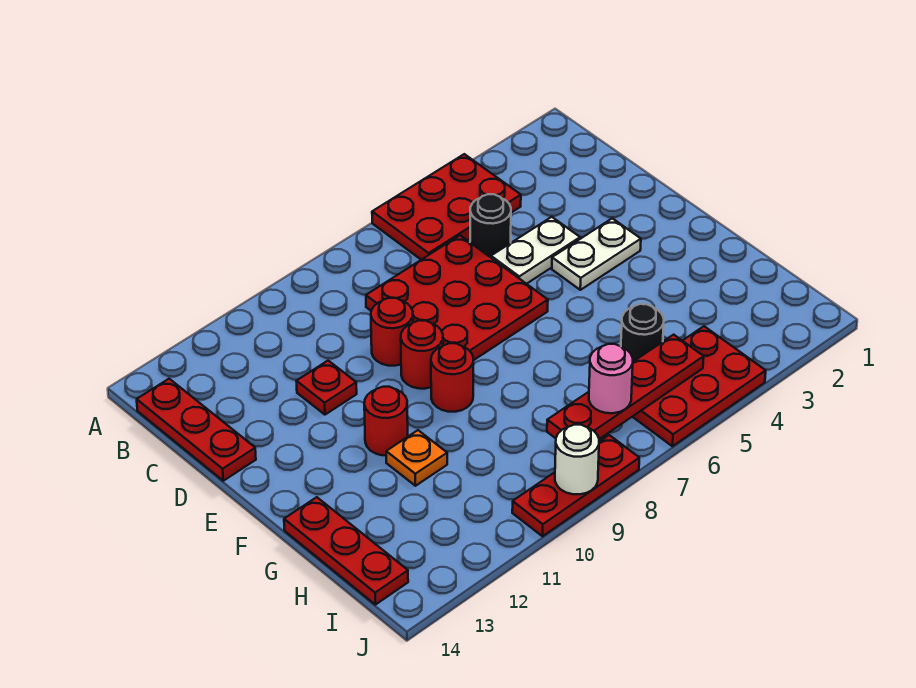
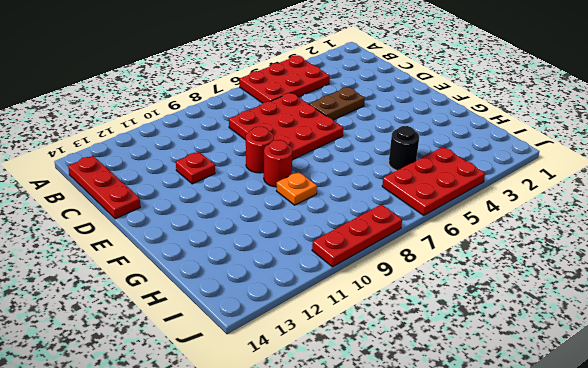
brown 1x2 plate [309,87,365,120] -> white 1x2 plate [491,217,580,284]
orange 1x1 plate [277,172,317,205] -> orange 1x1 plate moved to [386,430,447,486]
none -> black 1x1 round brick [470,194,511,257]
none -> red 1x1 round brick [371,298,413,366]
none -> white 1x2 plate [552,218,641,290]

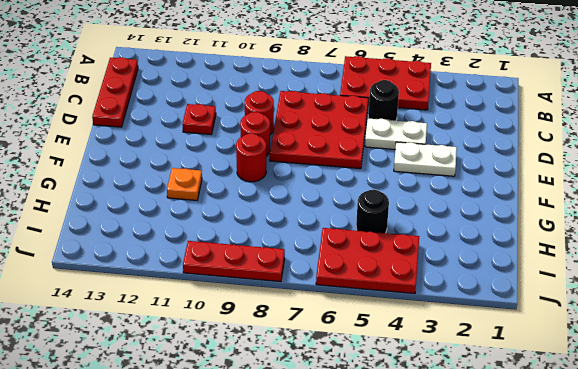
none -> red 1x1 round brick [364,387,408,455]
none -> red 1x3 plate [284,497,408,605]
none -> red 1x4 plate [547,335,704,439]

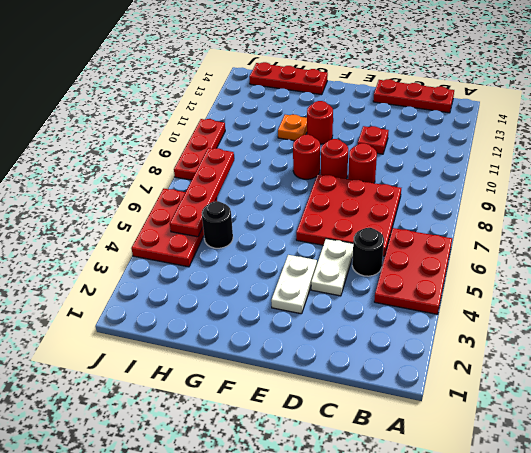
none -> white 1x1 round brick [555,425,599,494]
none -> pink 1x1 round brick [589,344,633,413]

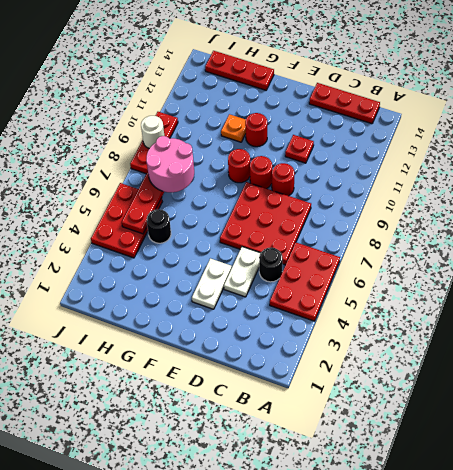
pink 2x2 round brick [146,136,194,192] -> pink 1x1 round brick [589,344,633,413]

